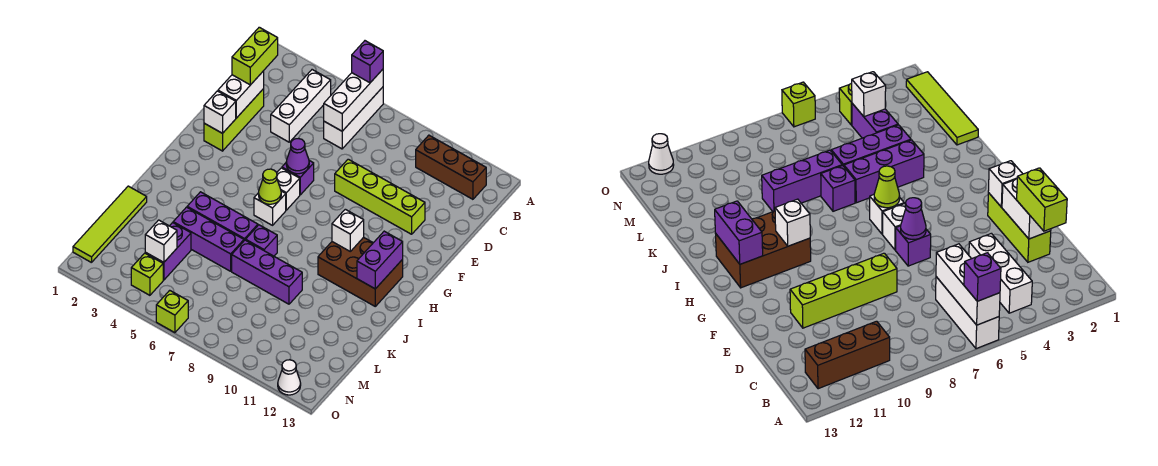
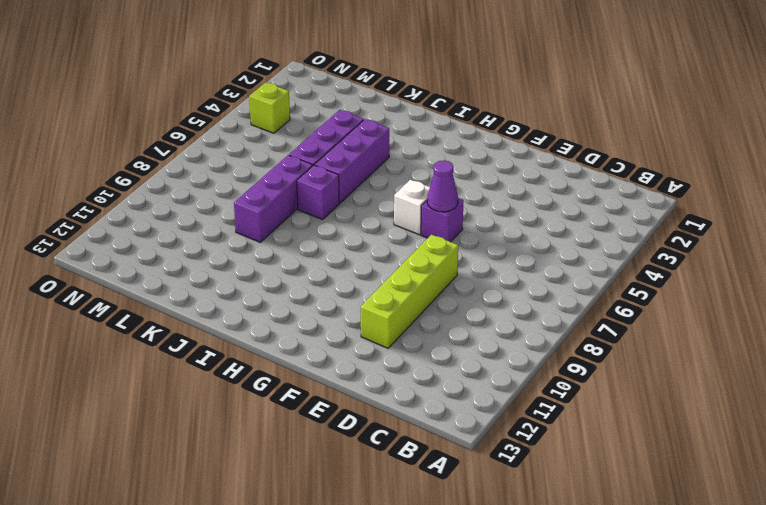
none -> white 1x3 brick [324,87,383,149]
none -> white 1x3 brick [271,70,331,142]
none -> brown 1x3 brick [416,135,486,199]

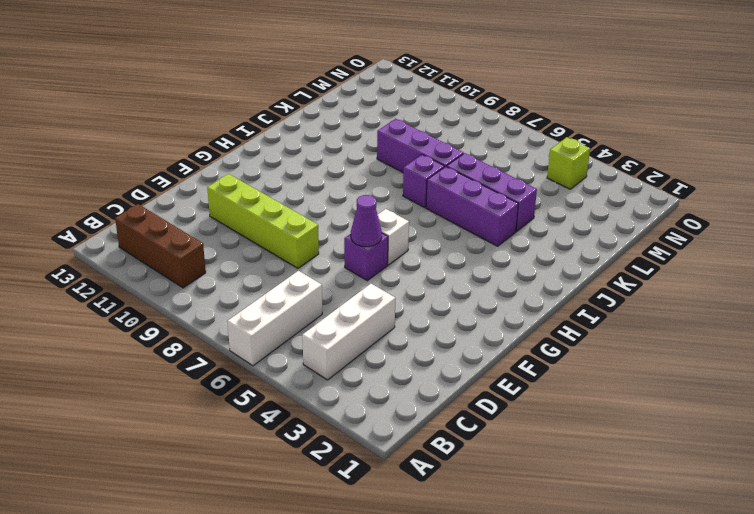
none -> lime 1x3 brick [204,89,264,151]
none -> white 1x1 brick [254,191,286,225]
none -> brown 2x3 brick [318,237,403,306]

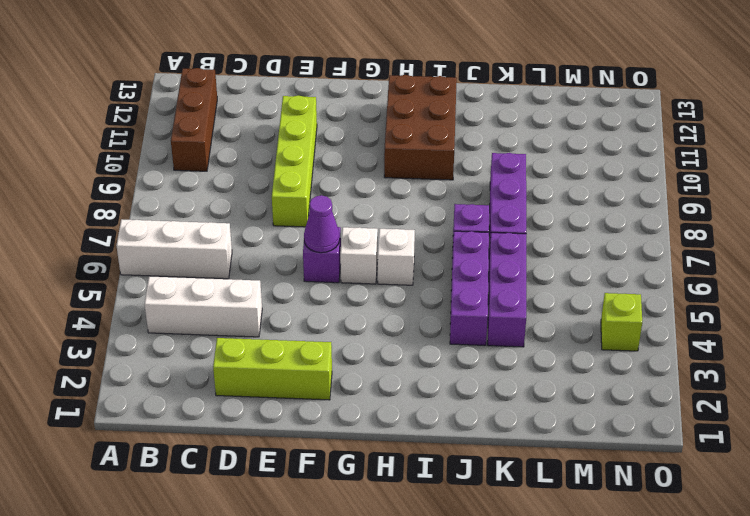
none -> lime 1x4 tile [73,186,147,263]
none -> purple 1x2 brick [145,223,191,280]
none -> lime 1x1 brick [156,290,188,333]

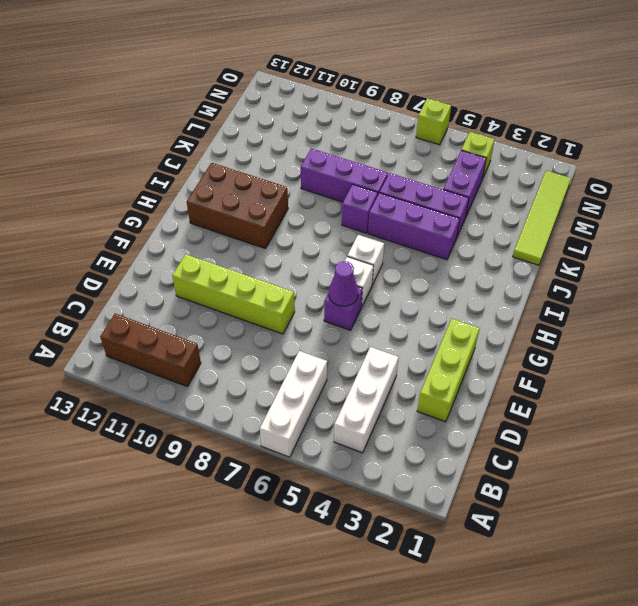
none -> white 1x1 cone [278,360,301,395]
none -> white 1x3 brick [324,69,383,131]
none -> white 1x2 brick [218,71,264,118]

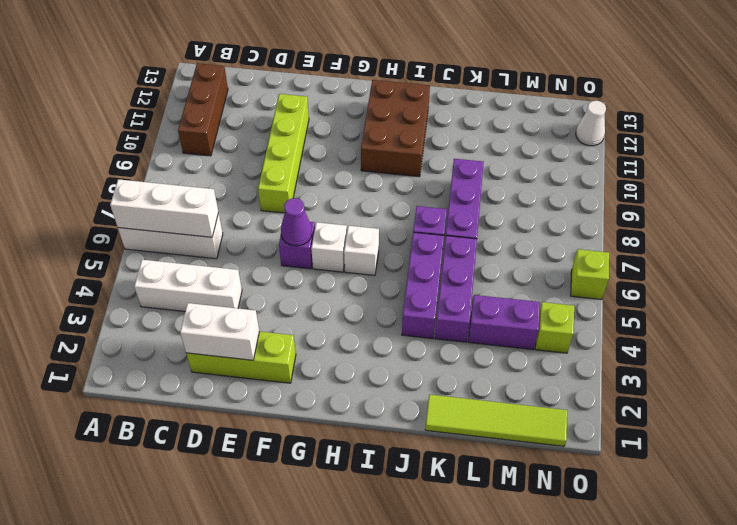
none -> white 1x1 brick [204,91,236,133]
none -> lime 1x1 cone [259,169,281,204]
none -> white 1x1 brick [332,209,364,251]

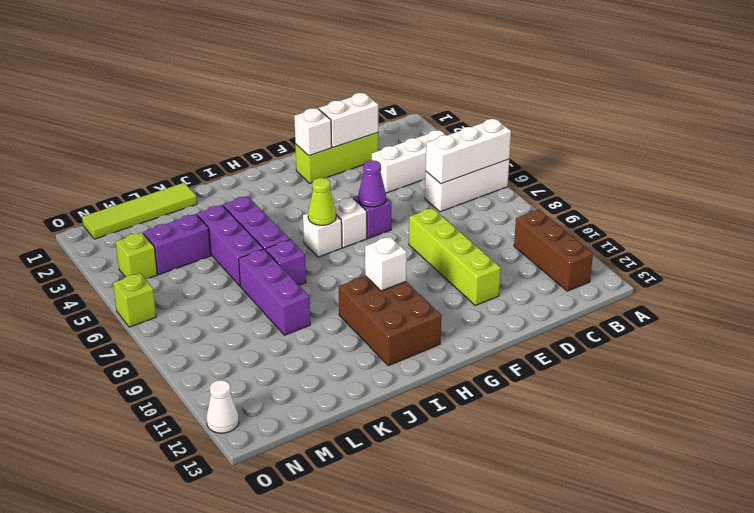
none -> purple 1x2 brick [357,231,403,289]
none -> white 1x1 brick [145,220,177,262]
none -> purple 1x1 brick [352,41,383,83]

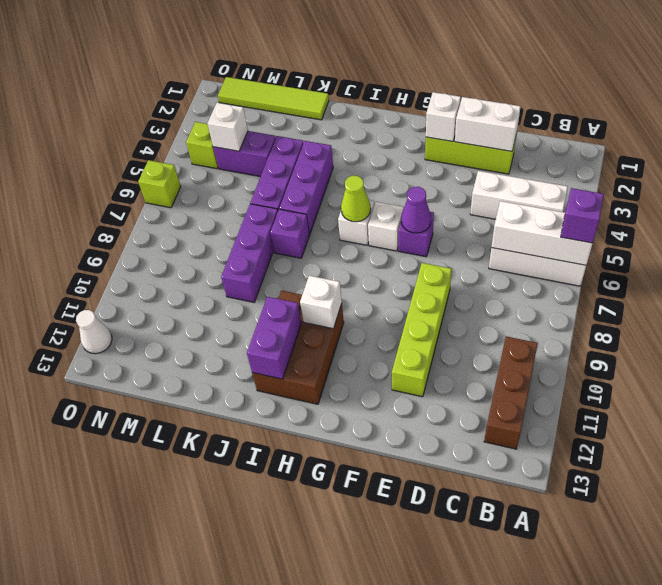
purple 1x2 brick [247,297,301,379] -> purple 1x2 brick turned to [357,231,403,289]
none -> lime 1x2 brick [232,27,278,85]

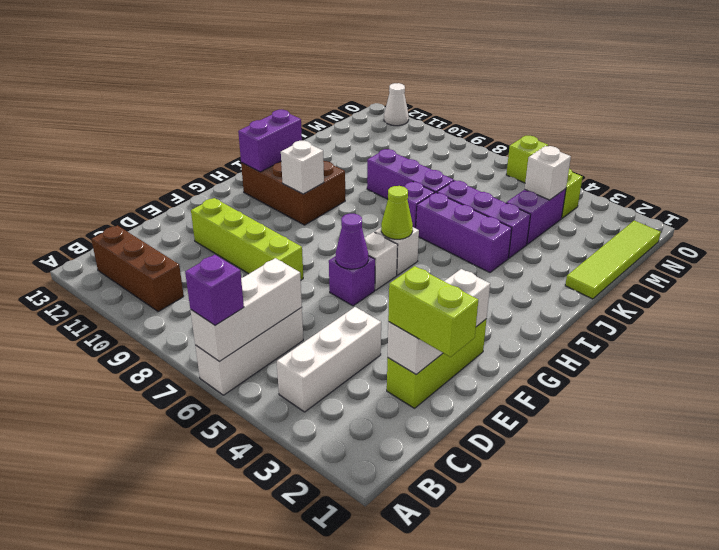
lime 1x2 brick [388,266,478,357] -> lime 1x2 brick turned to [232,27,278,85]

